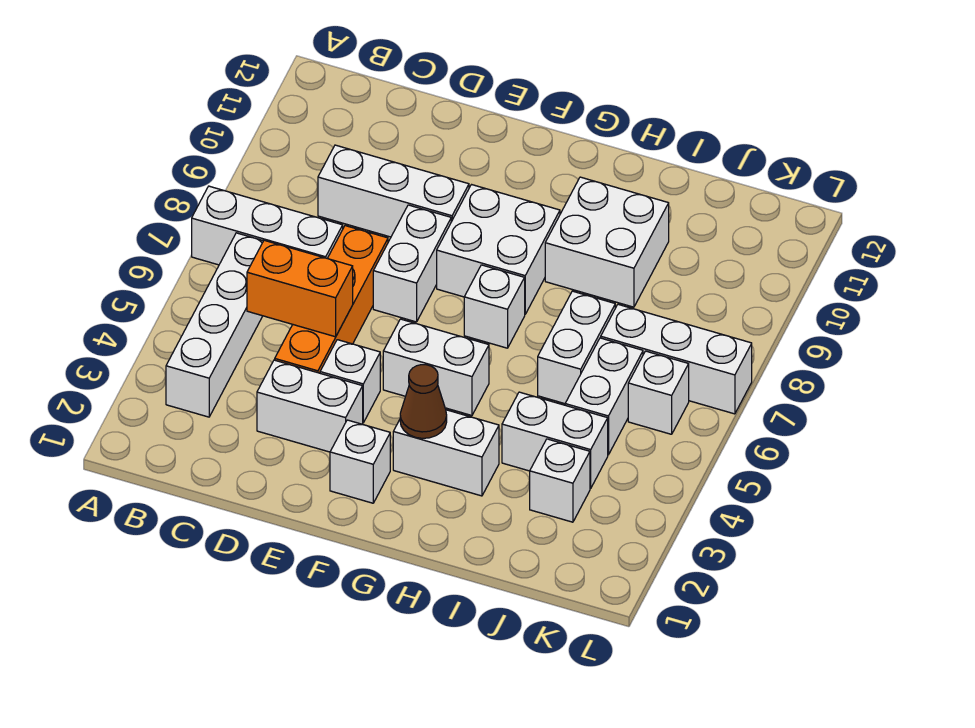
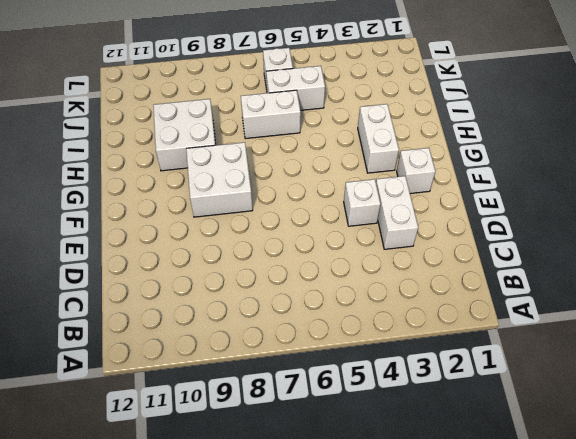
none -> white 1x3 brick [192,186,343,265]
none -> white 1x4 brick [166,233,263,417]
none -> white 1x3 brick [318,145,469,237]

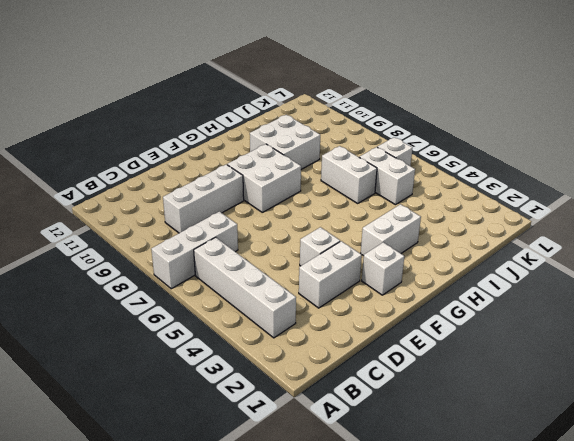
none -> orange 1x4 brick [275,226,388,373]
none -> white 1x2 brick [373,205,451,322]
none -> white 1x2 brick [383,319,489,415]

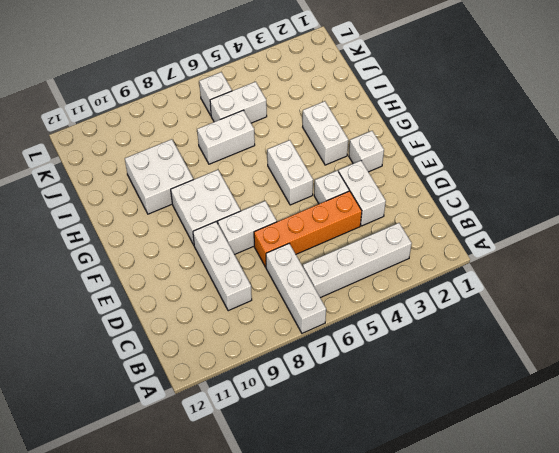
none -> white 1x1 brick [464,265,525,348]
none -> white 1x2 brick [502,392,608,489]
none -> white 1x1 brick [530,439,590,522]

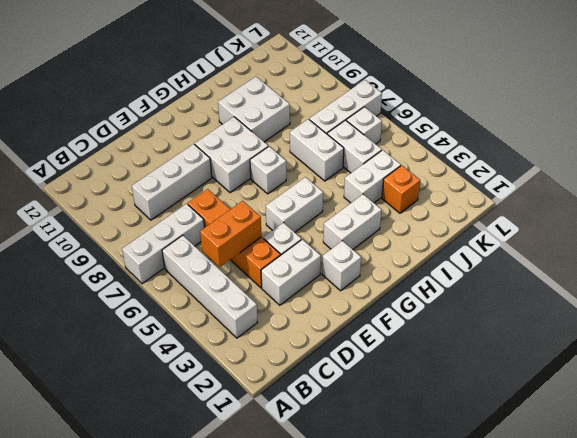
orange 1x1 brick [382,165,420,213] -> white 1x1 brick [530,439,590,522]
none -> white 1x2 brick [373,205,451,322]
none -> brown 1x1 cone [400,365,447,438]

